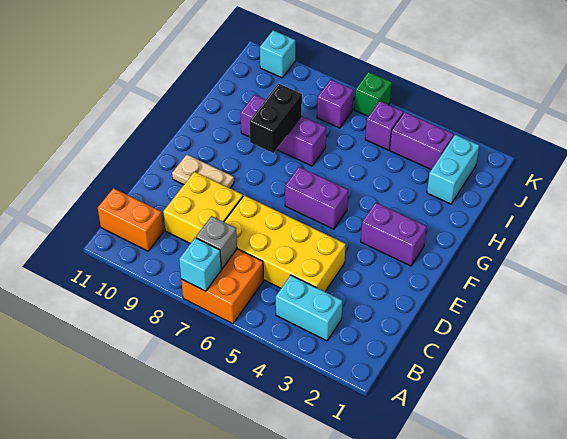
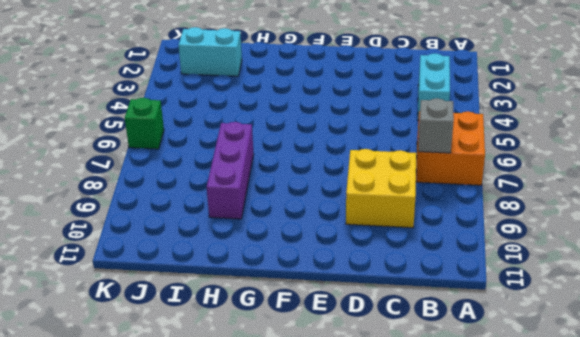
none -> orange 1x2 brick [98,188,164,251]
none -> yellow 2x4 brick [224,195,346,292]
none -> tan 1x2 plate [172,155,234,188]

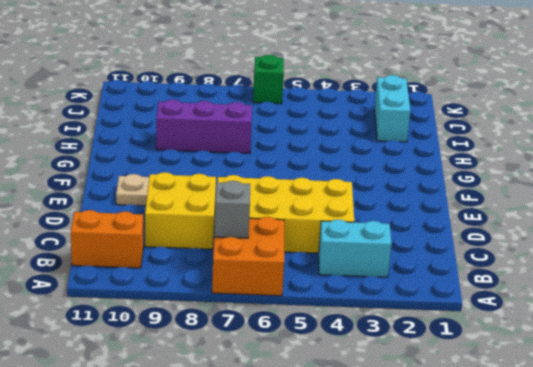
none -> purple 1x2 brick [361,203,427,266]
none -> purple 1x2 brick [285,167,348,229]
none -> purple 1x2 brick [390,112,454,170]

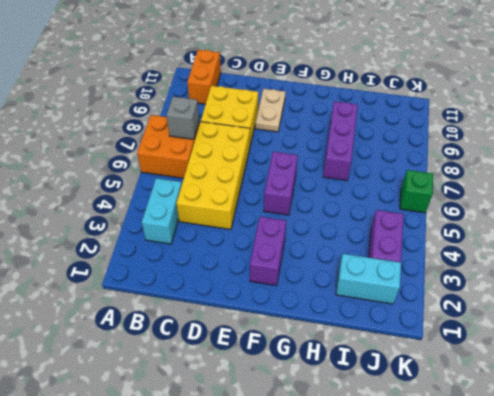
none -> purple 1x1 brick [365,101,403,150]
none -> purple 1x1 brick [317,79,354,128]
none -> cyan 1x1 brick [260,30,295,78]

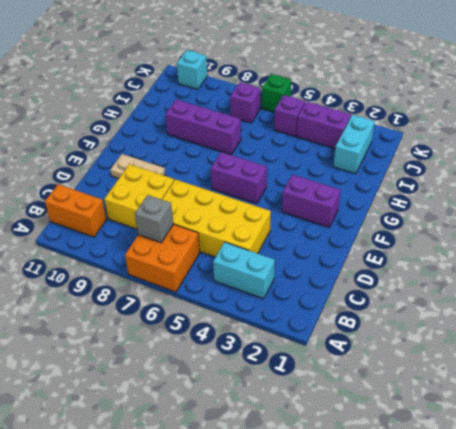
none -> cyan 1x1 brick [179,238,221,291]
none -> black 1x2 brick [249,84,302,153]

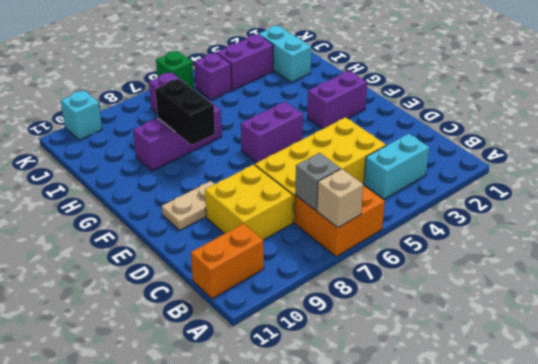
tan 1x1 brick [317,169,363,228] -> cyan 1x1 brick [179,238,221,291]

